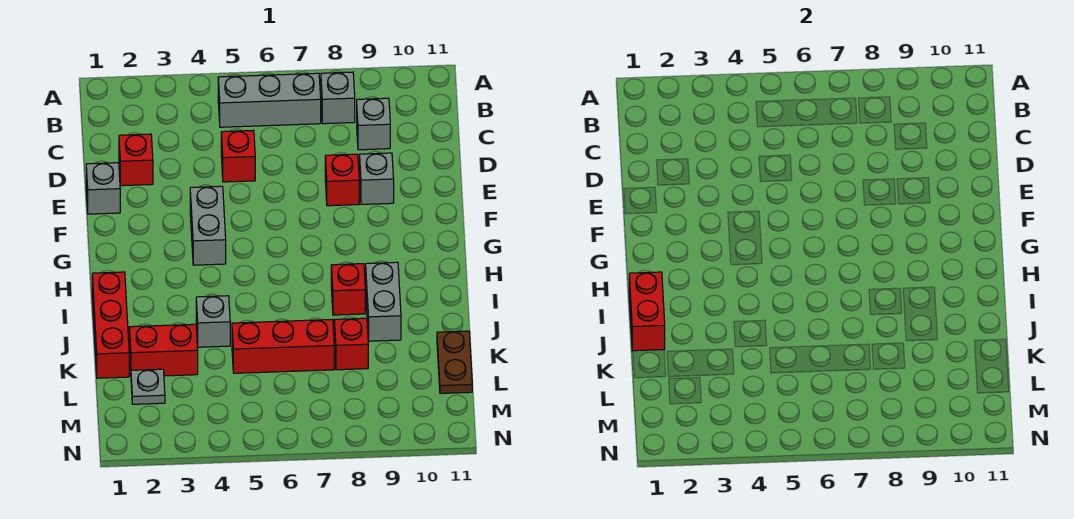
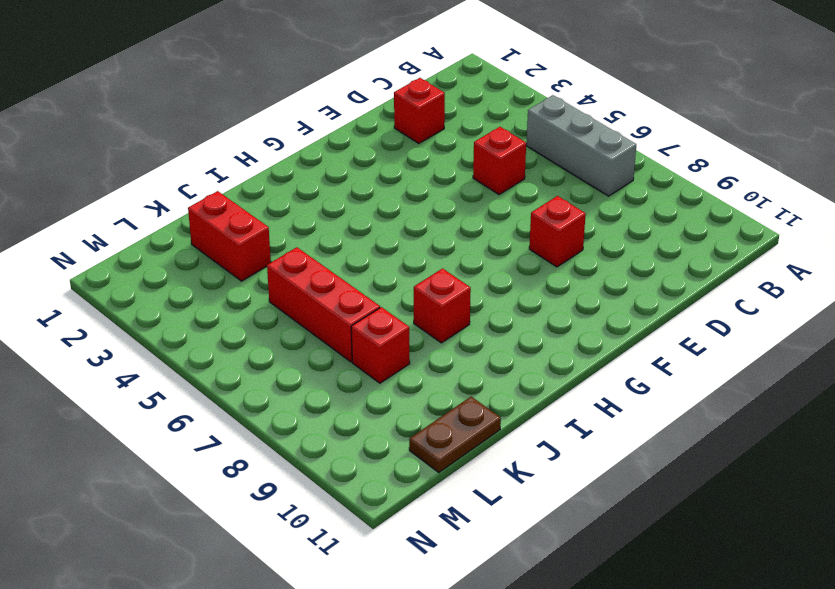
none -> grey 1x1 brick [321,72,355,124]
none -> grey 1x1 brick [357,98,390,150]
none -> grey 1x1 brick [86,163,120,214]

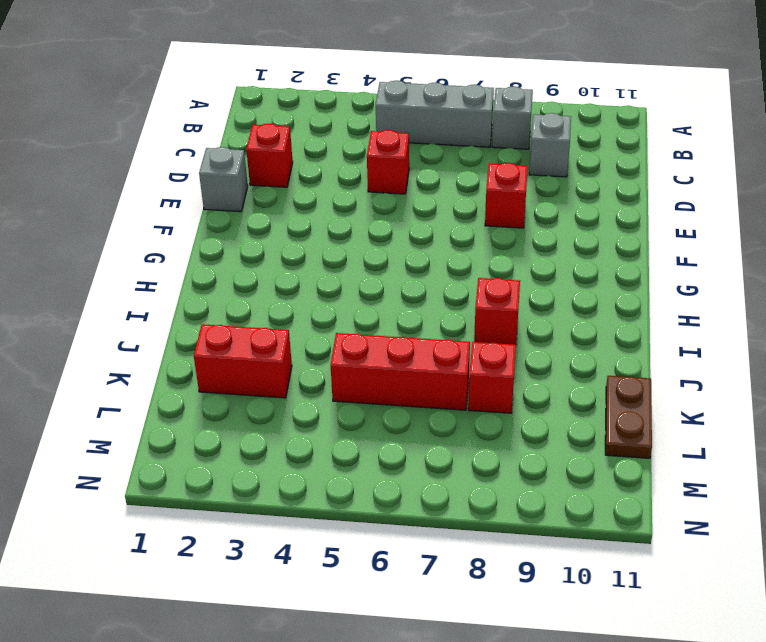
none -> grey 1x1 brick [360,153,394,204]
none -> grey 1x2 brick [190,186,226,265]
none -> red 1x3 brick [92,272,129,378]

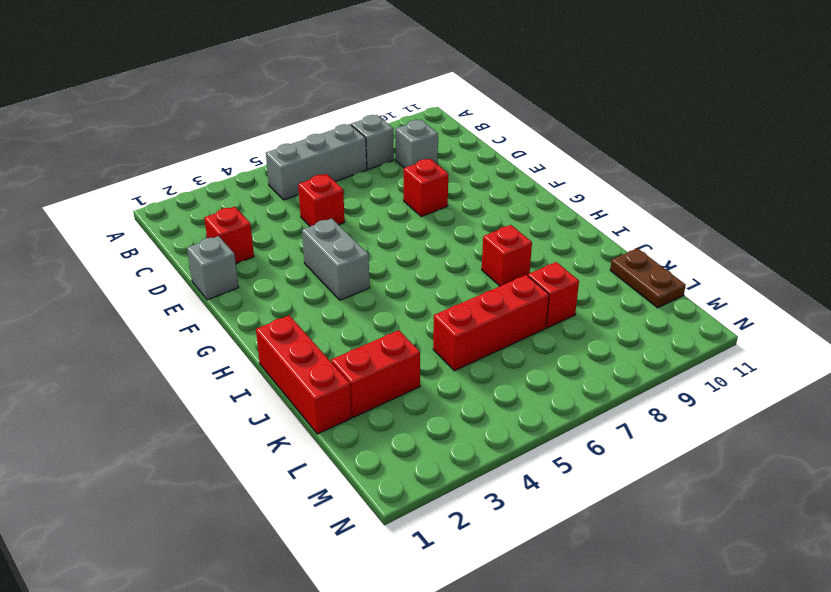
none -> grey 1x1 brick [360,153,394,204]
none -> grey 1x2 brick [366,262,401,341]
none -> grey 1x1 brick [196,296,230,347]

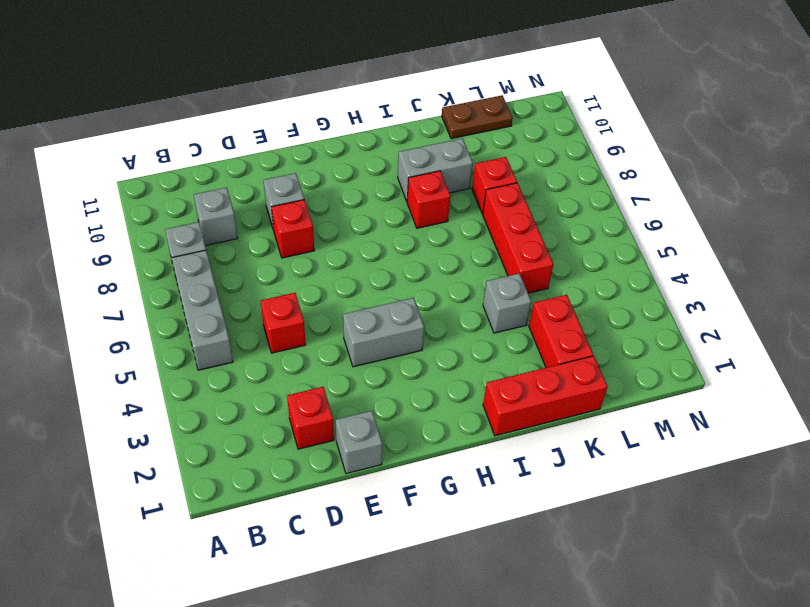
none -> grey 1x1 plate [131,369,165,404]
none -> red 1x2 brick [629,272,665,351]

